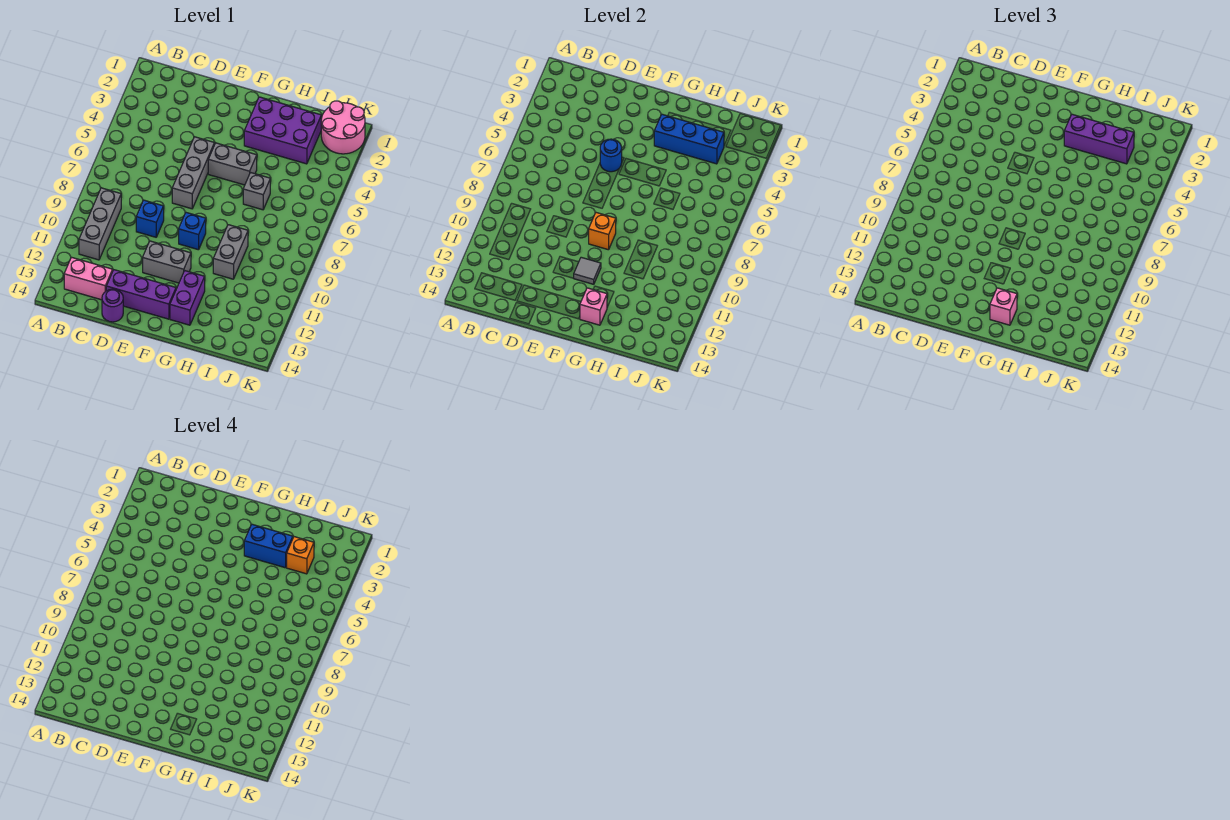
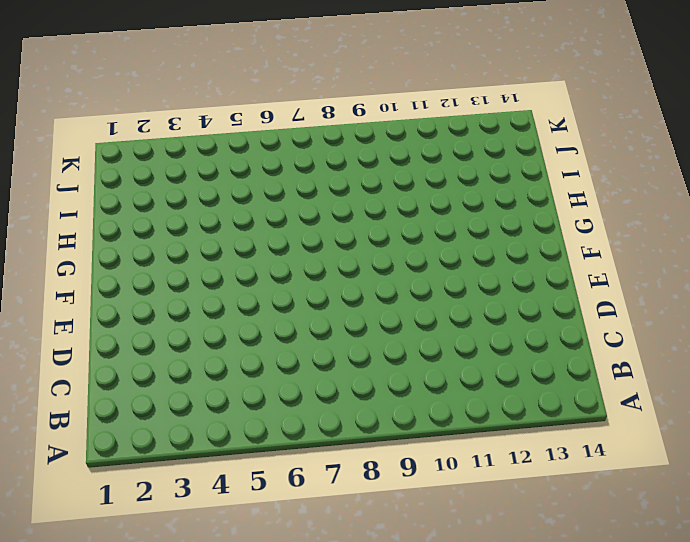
none -> grey 1x3 brick [79,188,121,260]
none -> pink 1x2 brick [64,257,113,300]
none -> blue 1x1 brick [136,200,164,237]

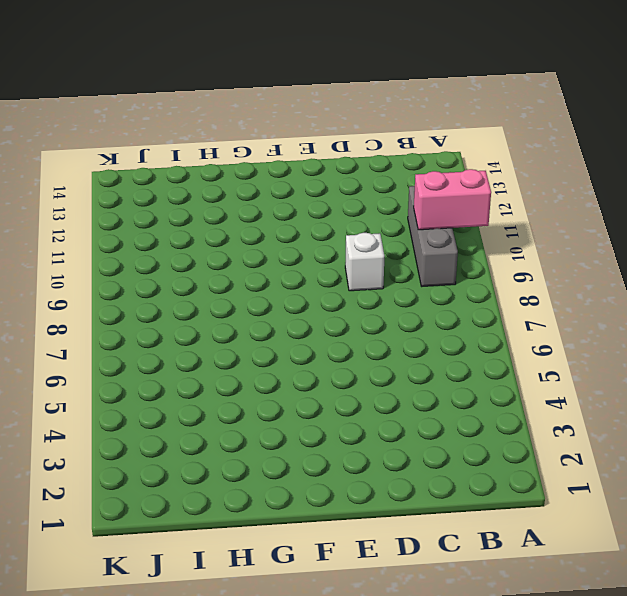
pink 1x2 brick [414,169,491,230] -> pink 1x2 brick moved to [64,257,113,300]
white 1x1 brick [345,233,384,291] -> blue 1x1 brick [136,200,164,237]
none -> purple 1x3 brick [106,270,176,319]
none -> purple 1x1 round brick [102,289,123,322]
none -> grey 1x3 brick [172,137,214,209]

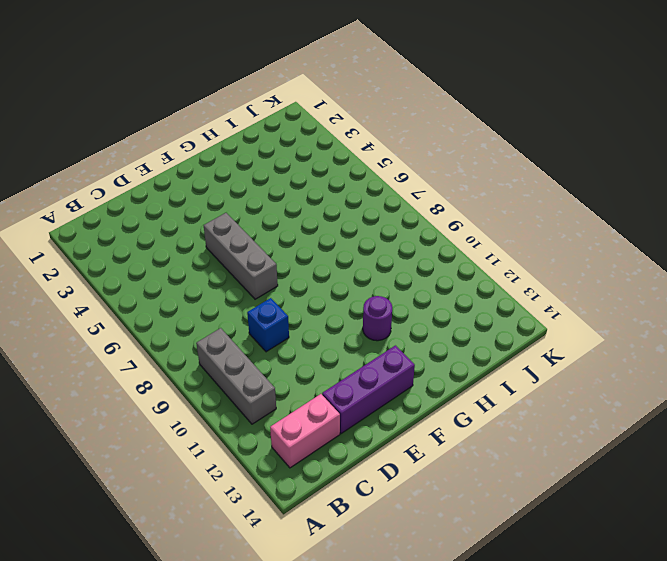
purple 1x1 round brick [363,296,392,341] -> purple 1x1 round brick moved to [102,289,123,322]
none -> grey 1x2 brick [143,241,191,283]
none -> grey 1x2 brick [208,143,257,185]
none -> blue 1x1 brick [179,213,206,250]

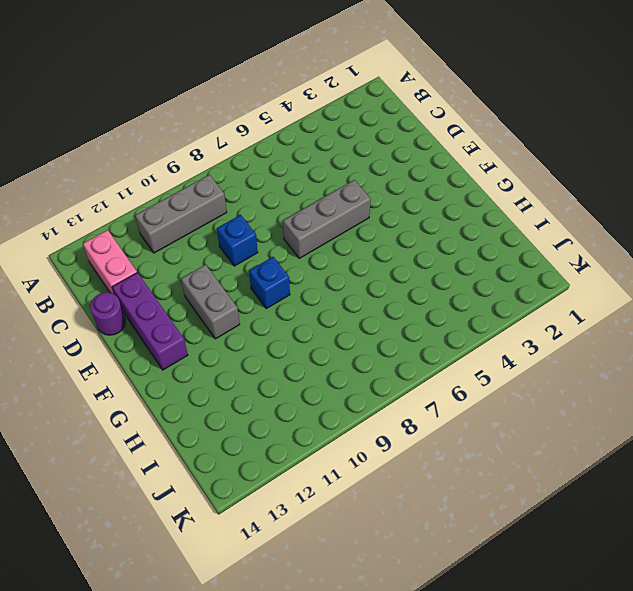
none -> grey 1x2 brick [208,143,257,185]
none -> purple 2x3 brick [244,97,321,164]
none -> purple 1x2 brick [170,271,205,325]

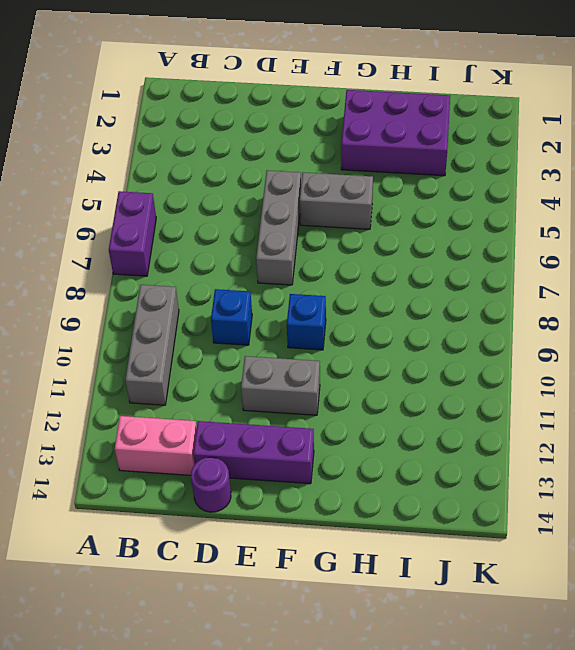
purple 1x2 brick [109,191,156,276] -> purple 1x2 brick moved to [170,271,205,325]
none -> grey 1x1 brick [243,173,270,210]
none -> grey 1x2 brick [213,225,248,279]
none -> pink 2x2 round brick [321,101,365,154]

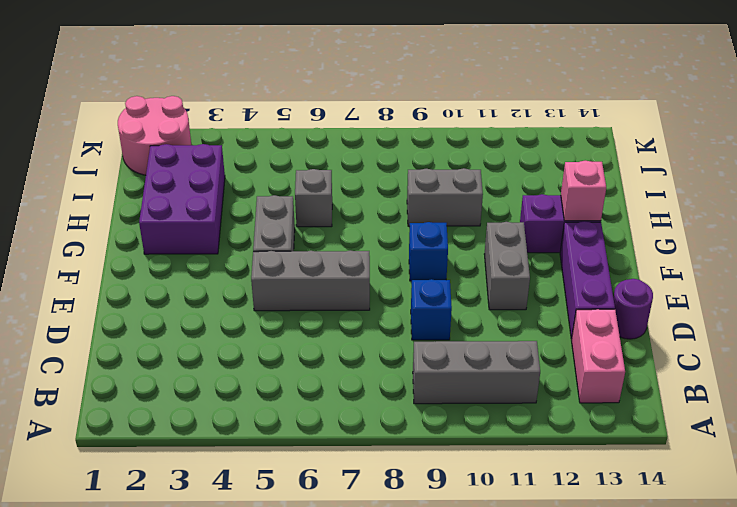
none -> blue 1x1 round brick [600,139,622,172]
none -> orange 1x1 brick [589,213,616,250]
none -> grey 1x1 tile [574,257,601,284]

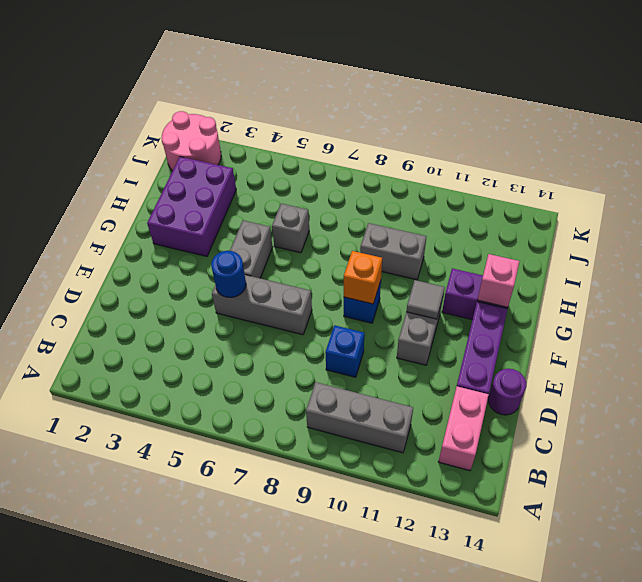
none -> blue 1x3 brick [654,114,724,164]
none -> purple 1x3 brick [1064,114,1134,164]
none -> pink 1x1 brick [990,288,1017,325]

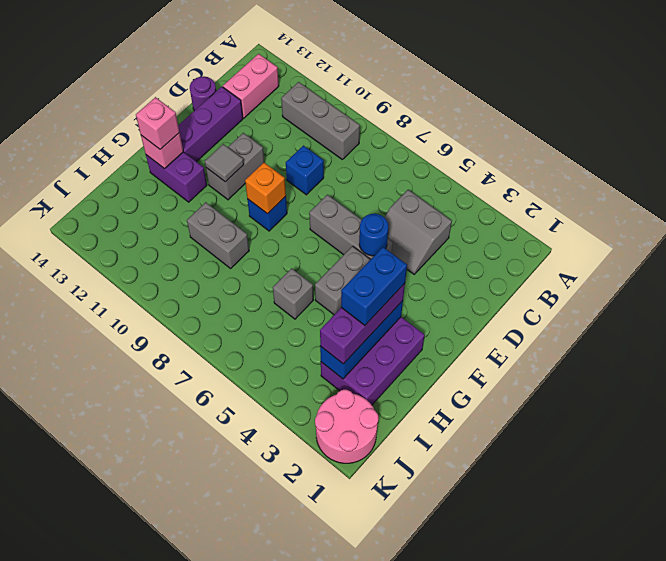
grey 2x2 slope [384,190,452,274] -> none
none -> orange 1x1 brick [287,537,314,574]

